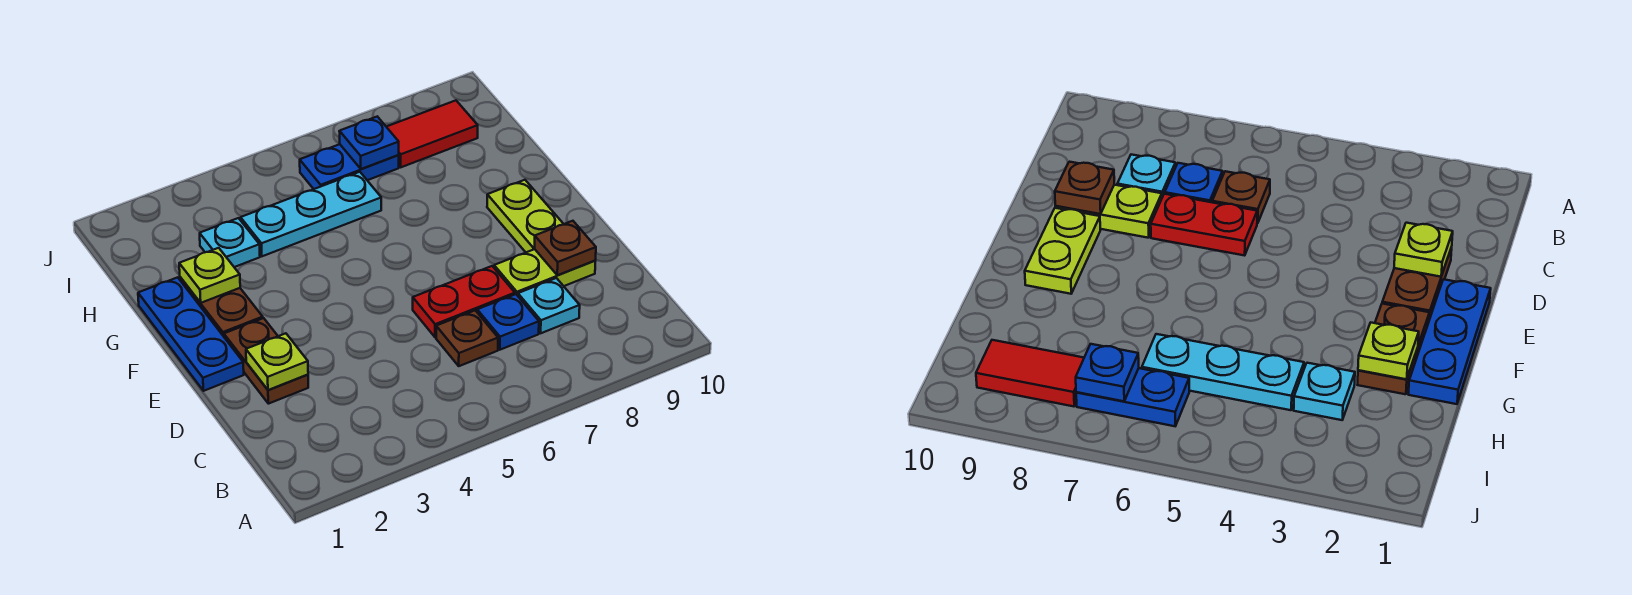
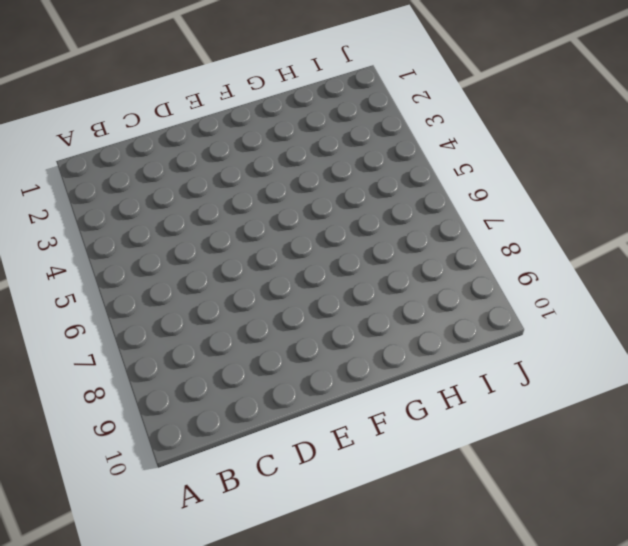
none -> brown 1x1 plate [436,310,498,366]
none -> blue 1x1 plate [477,294,539,350]
none -> cyan 1x1 plate [518,278,580,333]

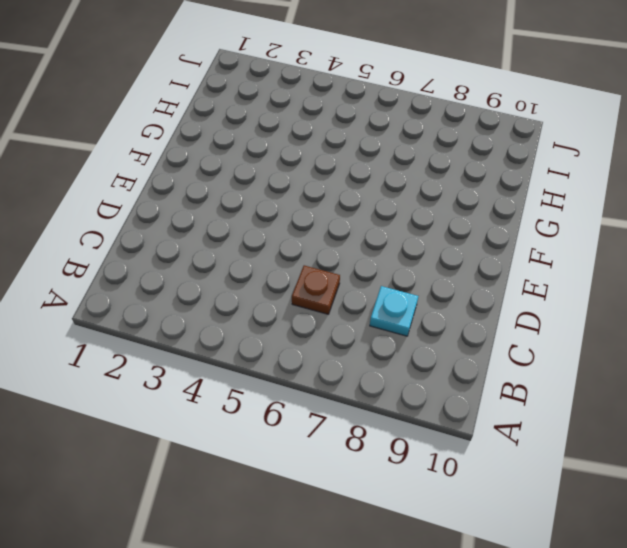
none -> blue 1x1 plate [477,294,539,350]
none -> brown 1x2 plate [224,318,308,404]
none -> red 1x2 plate [413,266,515,337]

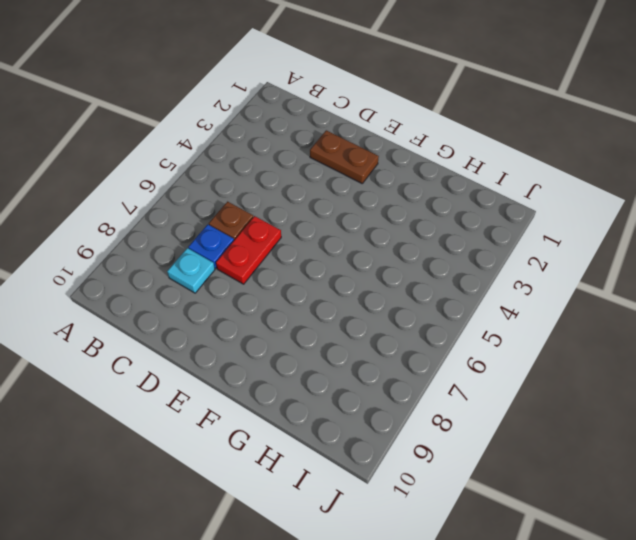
none -> lime 1x2 plate [494,249,595,296]
none -> blue 1x3 plate [138,277,244,391]
none -> lime 1x2 plate [487,180,563,252]

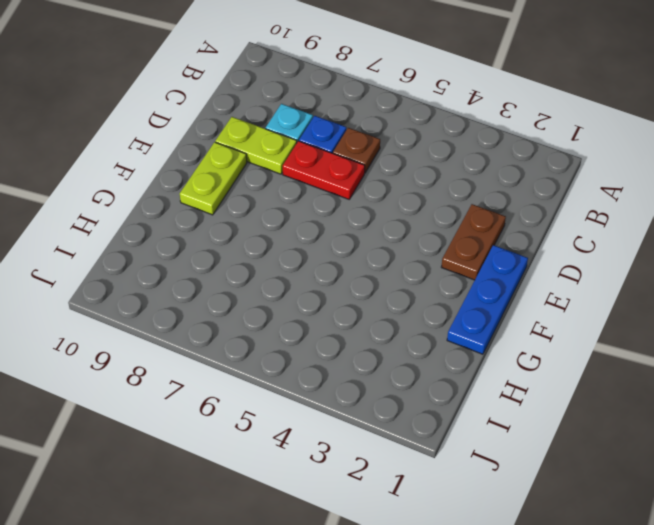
none -> brown 1x2 plate [180,277,263,336]
none -> cyan 1x1 plate [200,218,260,267]
none -> cyan 1x3 plate [241,172,381,256]

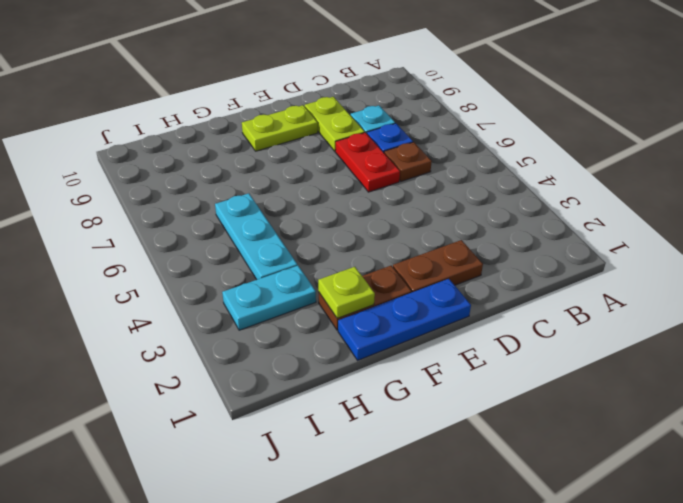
cyan 1x2 plate [222,266,316,330] -> cyan 1x1 plate [200,218,260,267]
none -> blue 1x2 plate [300,144,399,189]
none -> red 1x2 tile [387,100,478,167]
none -> lime 1x1 plate [246,333,308,390]

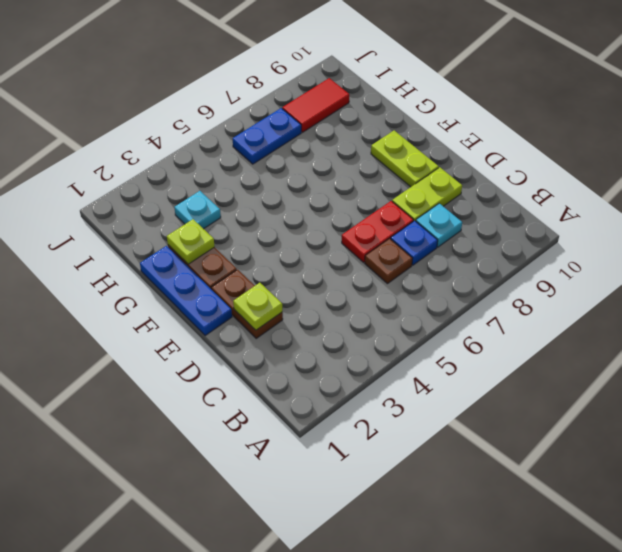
none -> cyan 1x3 plate [241,172,381,256]
none -> brown 1x1 plate [534,221,596,275]
none -> blue 1x1 plate [339,117,399,169]

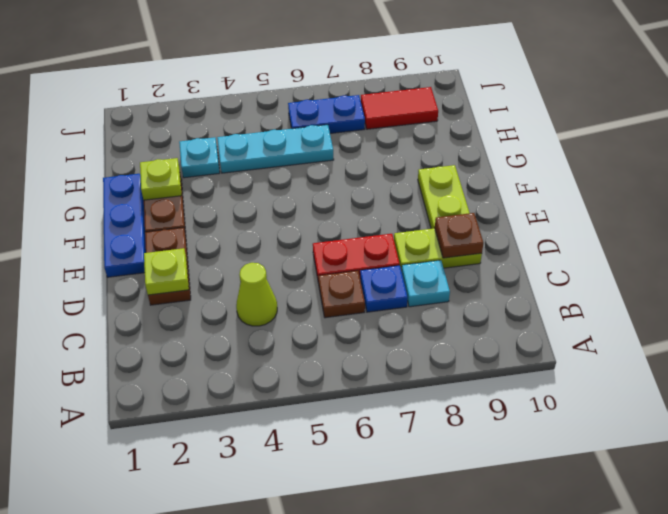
lime 1x1 cone [236,263,277,326] -> none
none -> blue 1x1 plate [339,117,399,169]

